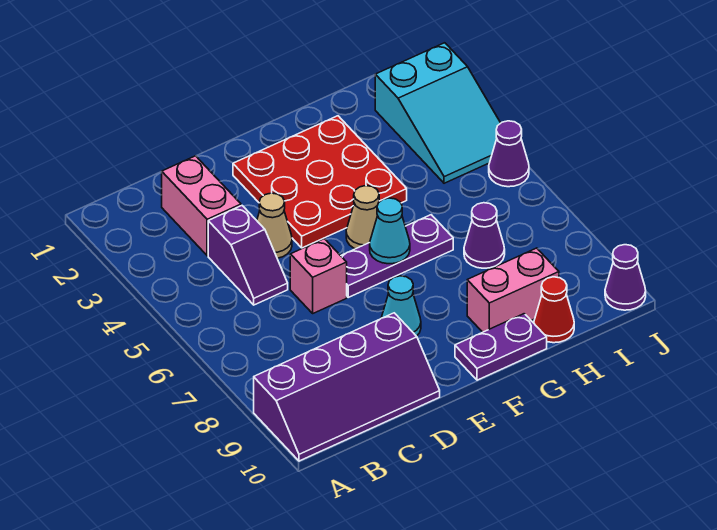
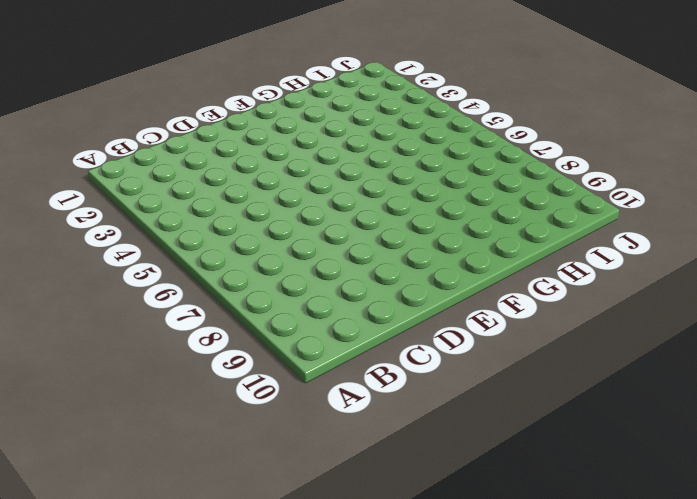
none -> purple 2x4 slope [254,313,440,461]
none -> pink 1x2 brick [162,156,241,256]
none -> purple 1x2 slope [208,206,288,305]

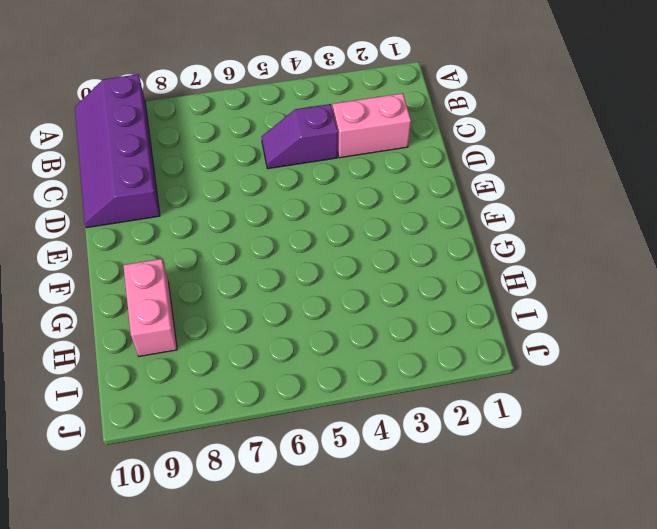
none -> tan 1x1 cone [257,193,292,258]
none -> pink 1x1 brick [290,239,347,313]
none -> red 3x3 plate [233,116,407,248]

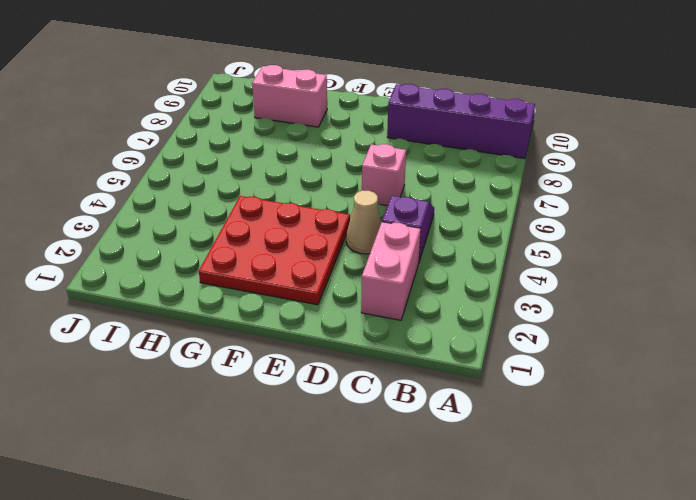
none -> purple 1x3 plate [341,215,453,297]
none -> cyan 1x1 cone [381,276,421,336]
none -> tan 1x1 cone [346,186,379,249]

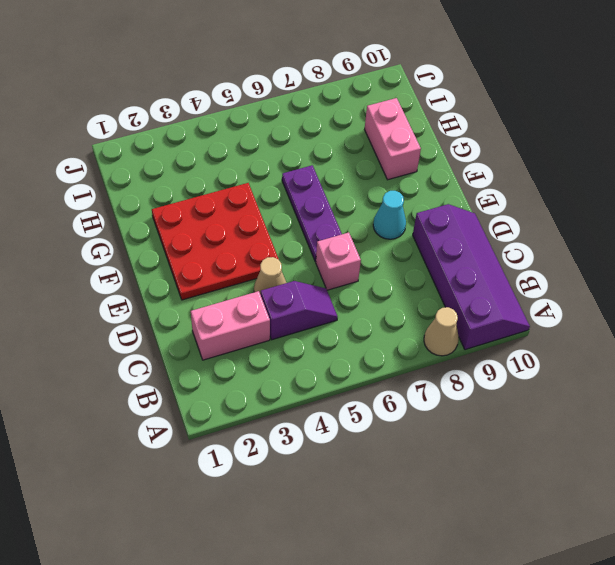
tan 1x1 cone [424,307,459,356] -> tan 1x1 cone moved to [346,186,379,249]
none -> purple 1x2 plate [455,314,547,380]
none -> purple 1x1 cone [464,203,505,268]
none -> red 1x1 cone [534,277,574,343]

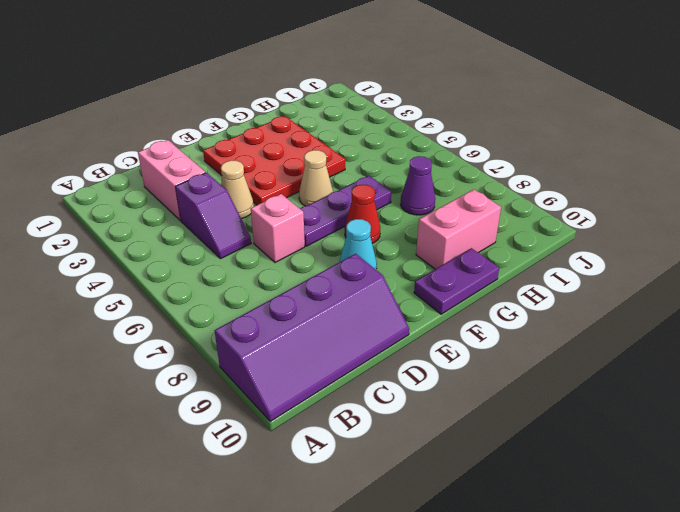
red 1x1 cone [345,185,380,243] -> red 1x1 cone moved to [534,277,574,343]
none -> cyan 2x3 slope [375,43,500,183]
none -> purple 1x1 cone [489,121,529,187]
none -> purple 1x1 cone [605,245,646,310]

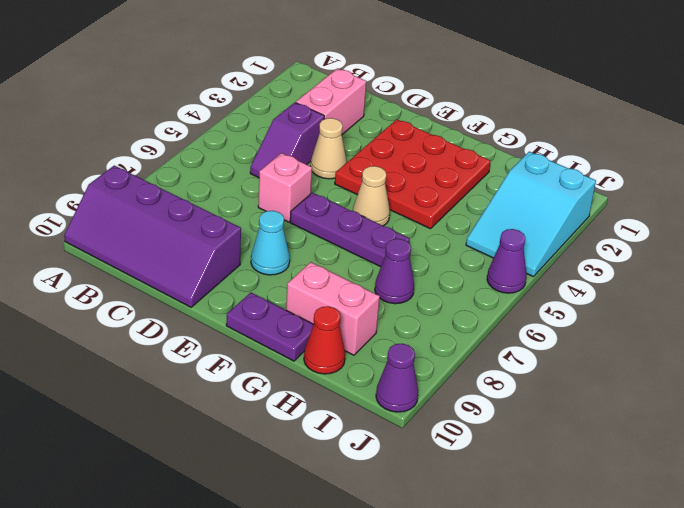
none -> cyan 1x1 cone [370,198,410,264]

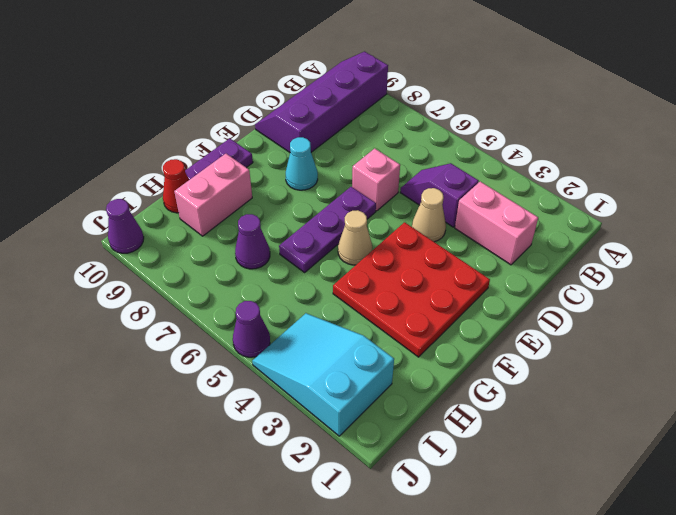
none -> cyan 1x1 cone [370,198,410,264]

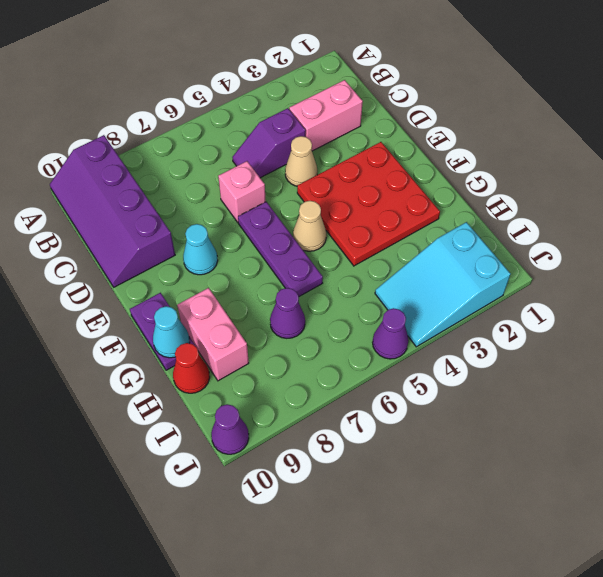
cyan 1x1 cone [153,306,189,358] -> cyan 1x1 cone moved to [370,198,410,264]

